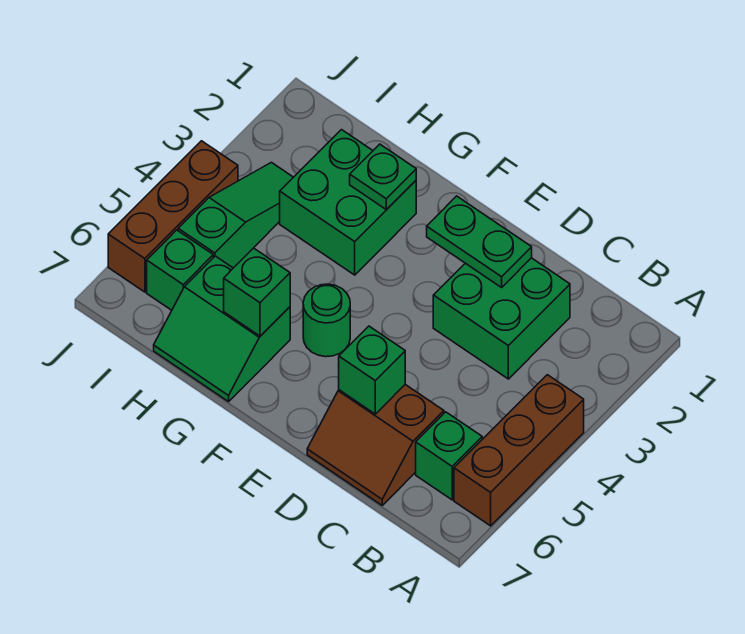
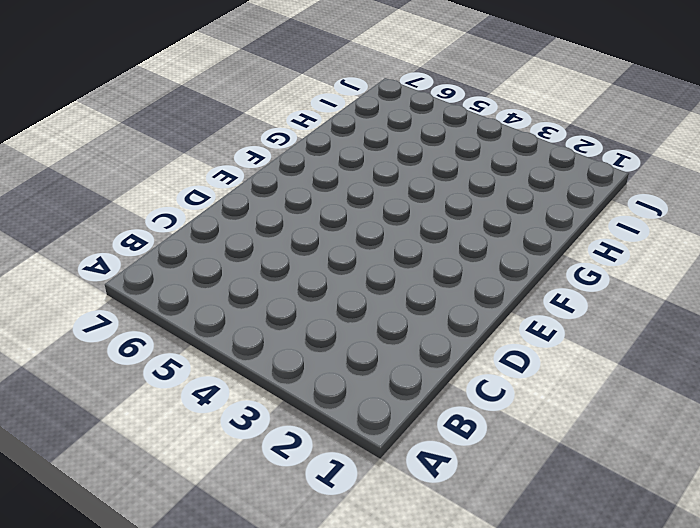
none -> brown 1x3 brick [454,375,584,526]
none -> green 1x1 brick [416,412,482,500]
none -> green 2x2 brick [433,258,570,379]

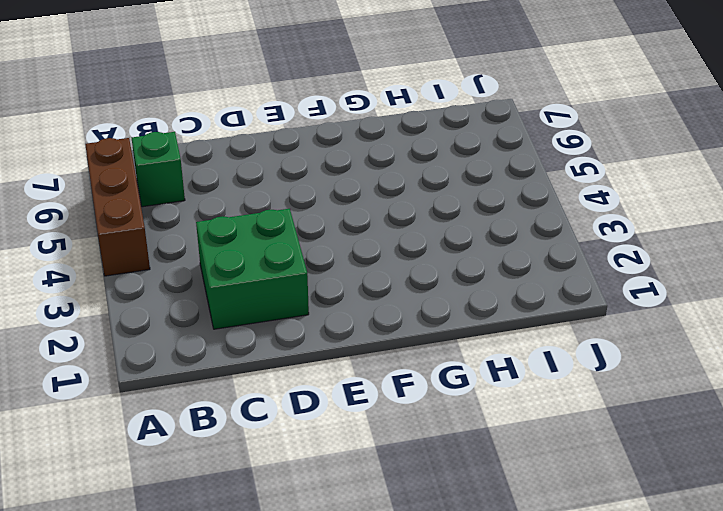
none -> brown 2x2 slope [307,385,444,505]
none -> green 1x1 round brick [303,284,350,357]
none -> green 2x2 brick [280,130,416,275]

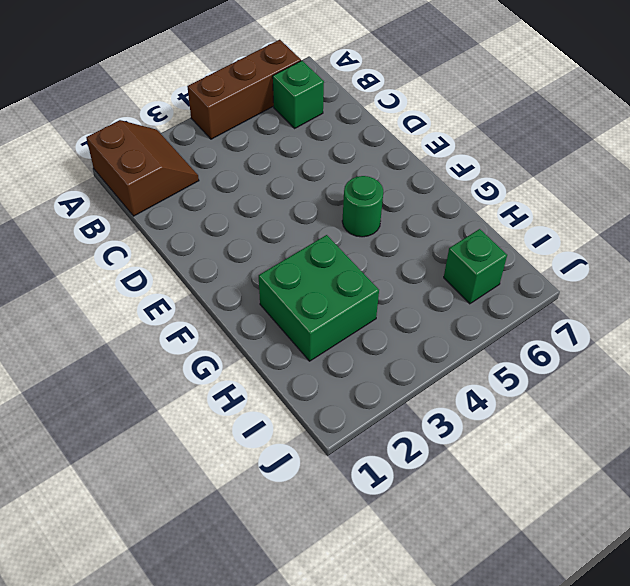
brown 2x2 slope [86,120,199,216] -> brown 2x2 slope moved to [307,385,444,505]
none -> green 2x2 brick [433,258,570,379]
none -> green 2x2 slope [154,256,290,402]
none -> green 1x3 slope [178,162,293,268]

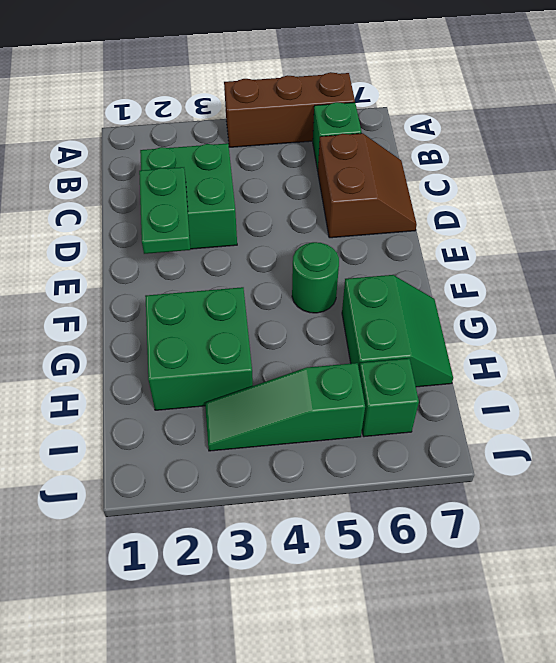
none -> brown 1x3 brick [108,141,238,292]
none -> green 1x1 brick [339,326,405,414]
none -> green 1x1 plate [350,144,416,210]

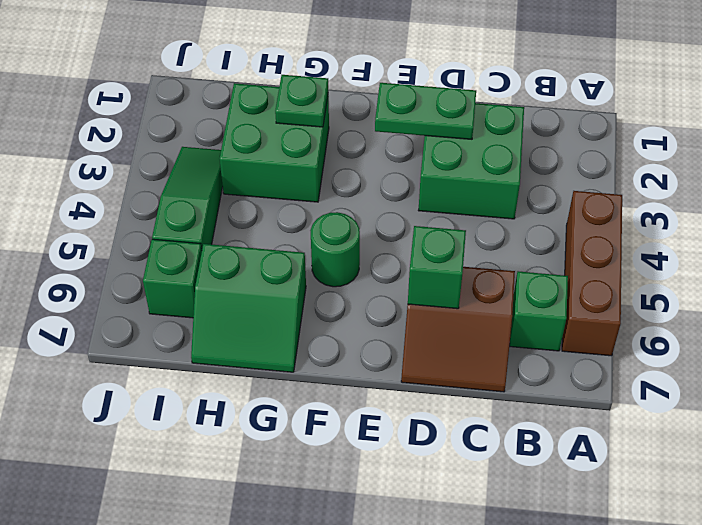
none -> brown 1x3 brick [108,141,238,292]
none -> green 1x1 brick [224,248,290,336]

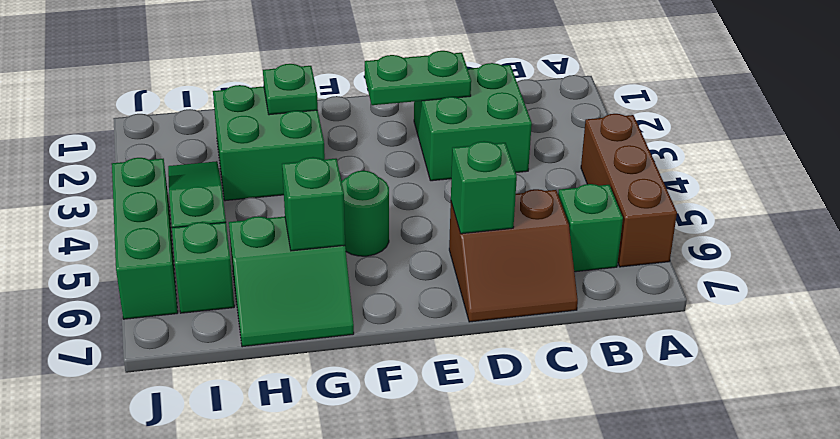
green 1x3 brick [112,158,178,319] -> brown 1x3 brick [108,141,238,292]

